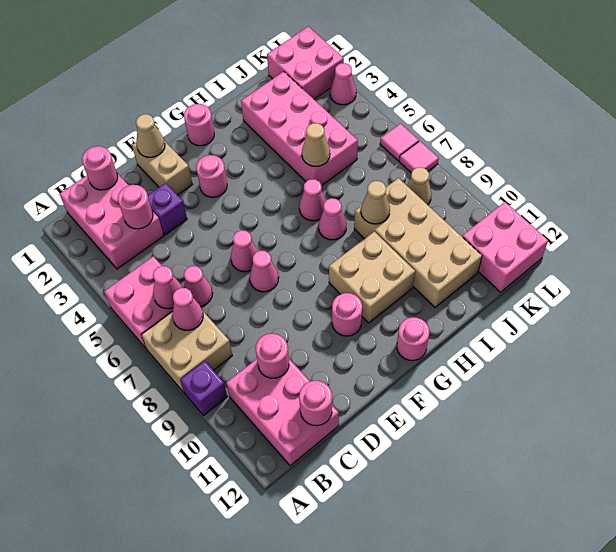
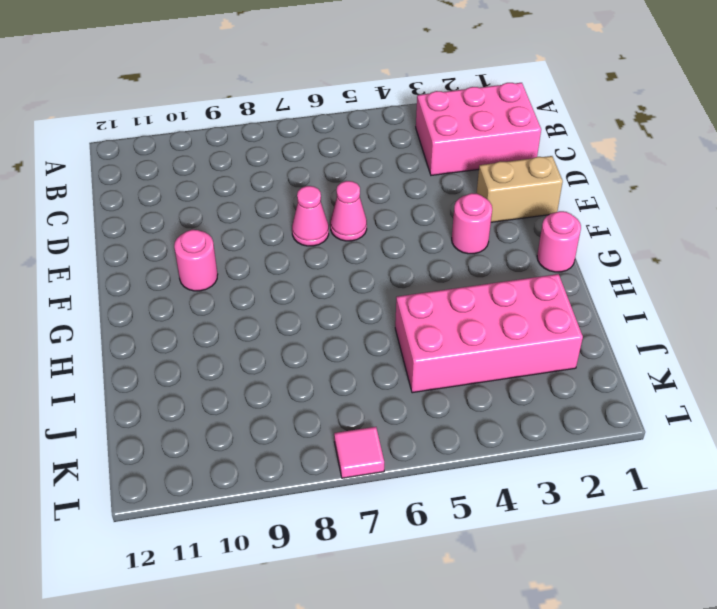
none -> pink 2x2 brick [104,256,173,348]
none -> tan 2x2 brick [141,311,232,392]
none -> purple 1x1 brick [180,361,227,415]
none -> pink 2x3 brick [226,359,339,466]

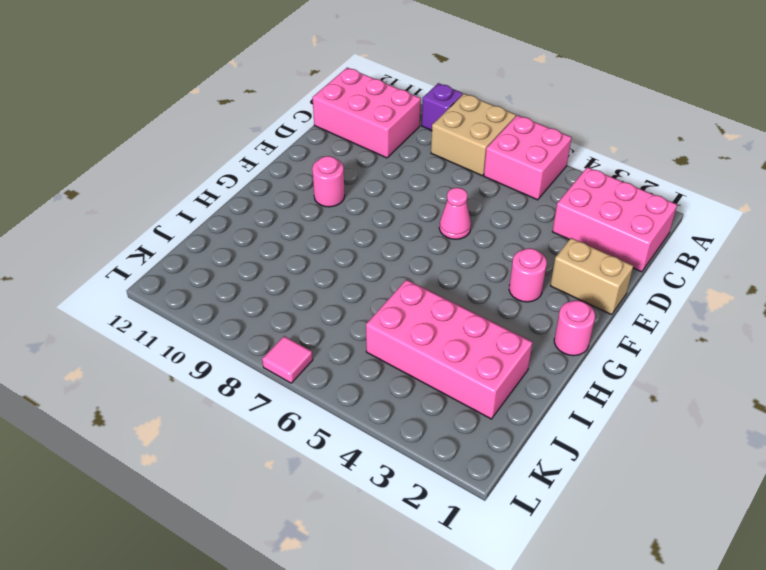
none -> pink 1x1 cone [184,266,212,306]
none -> purple 1x1 brick [148,183,187,235]
none -> pink 1x1 cone [250,251,279,292]
none -> tan 2x2 brick [329,231,415,323]

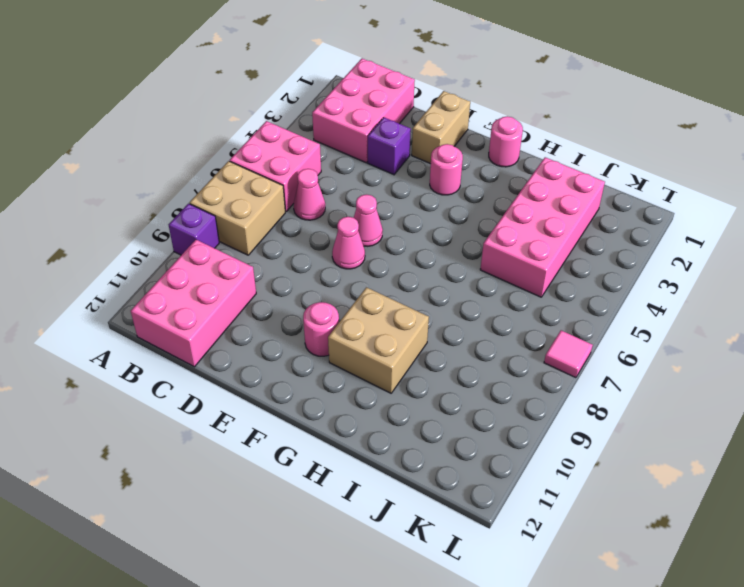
none -> pink 1x1 round brick [397,317,429,361]
none -> pink 1x1 cone [299,179,326,221]
none -> pink 1x1 cone [318,198,347,240]
none -> tan 2x4 brick [354,178,482,307]

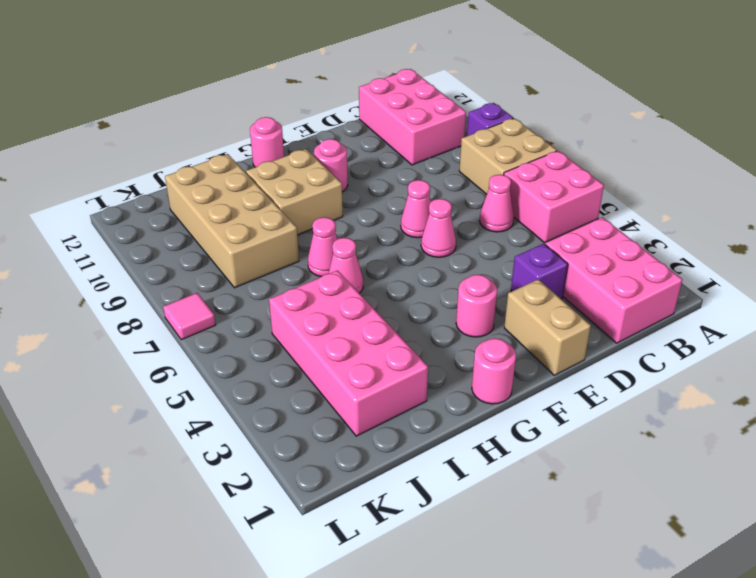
none -> pink 2x2 brick [267,26,344,99]
none -> tan 1x1 cone [407,167,431,205]
none -> pink 2x2 brick [462,202,548,292]
none -> pink 1x1 cone [330,63,356,105]

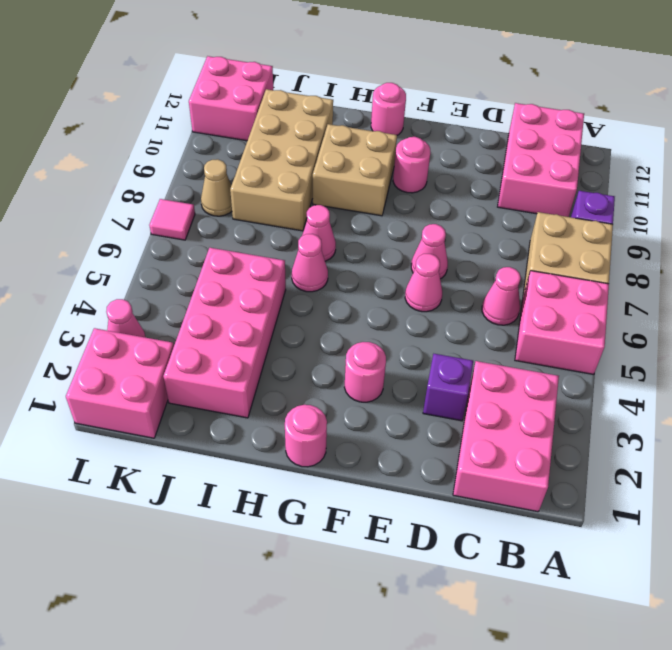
none -> tan 1x2 brick [132,141,192,195]
none -> pink 1x1 tile [380,124,419,161]
none -> pink 1x1 cone [153,266,182,309]
none -> pink 1x1 cone [172,288,203,330]

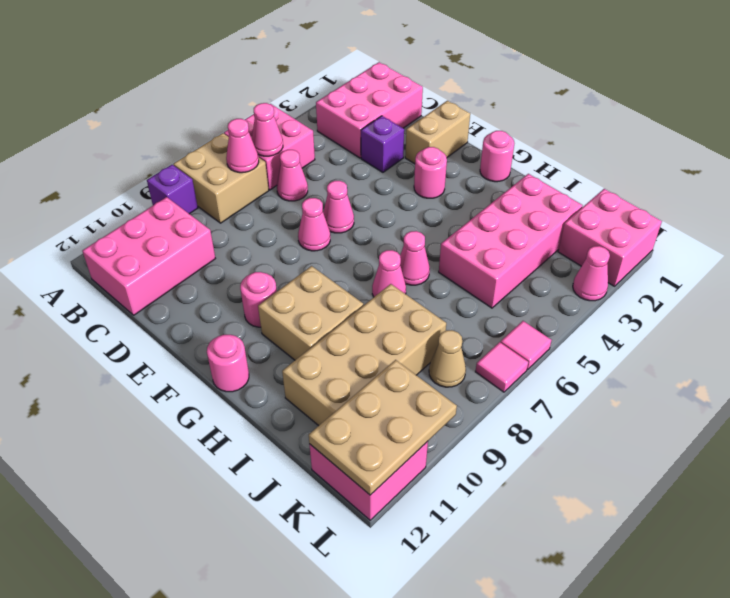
tan 2x3 plate [309,360,457,495] -> none
none -> pink 1x1 round brick [82,146,118,190]
none -> pink 1x1 round brick [118,185,153,229]
none -> pink 1x1 round brick [256,334,289,378]
none -> pink 1x1 round brick [299,381,332,426]

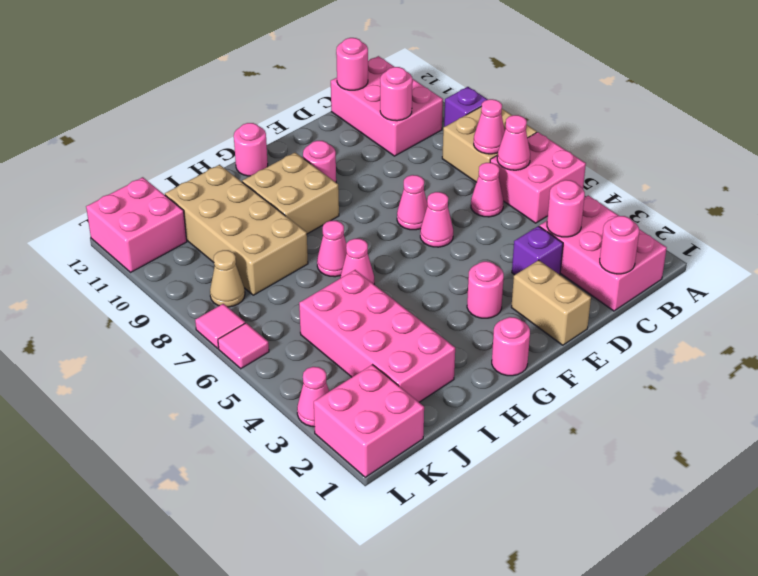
none -> tan 1x1 cone [136,114,165,157]
none -> tan 1x1 cone [302,123,330,166]
none -> tan 1x1 cone [361,181,390,224]

